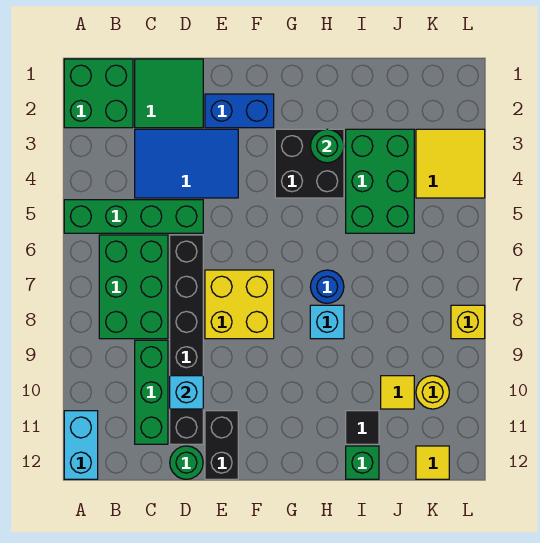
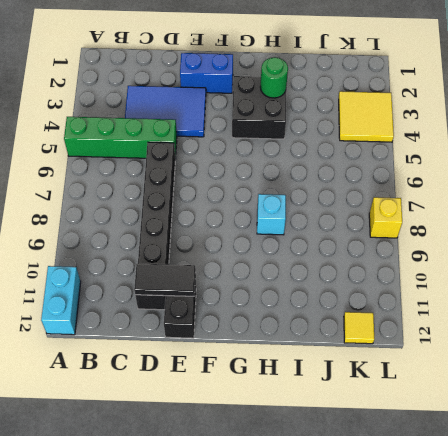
black 1x2 tile [134,264,196,296] -> none
none -> green 2x2 brick [64,59,133,128]
none -> green 2x3 brick [99,235,168,339]
none -> green 2x2 tile [135,59,203,128]

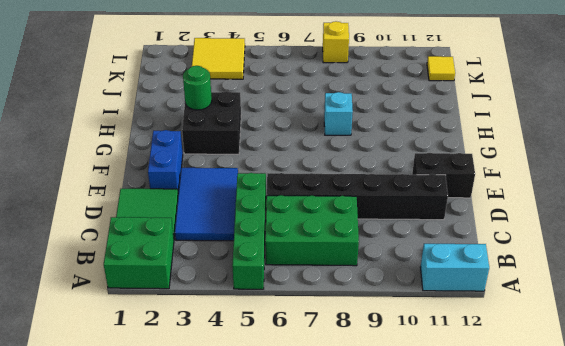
none -> green 1x3 brick [135,340,168,444]
none -> green 1x1 round brick [170,446,203,479]
none -> yellow 2x2 brick [205,270,274,339]

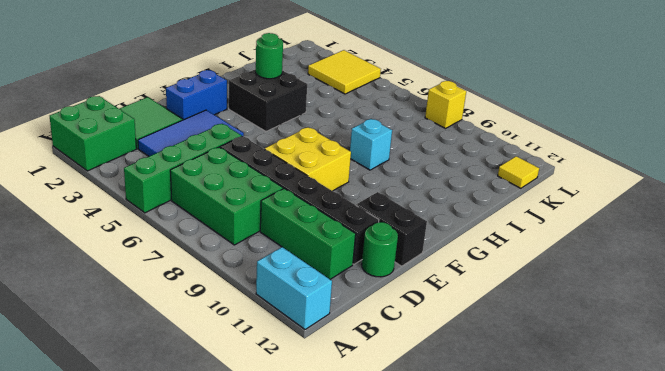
none -> blue 1x1 round brick [310,270,344,303]
none -> green 2x3 brick [346,129,414,233]
none -> black 1x1 tile [346,411,379,444]

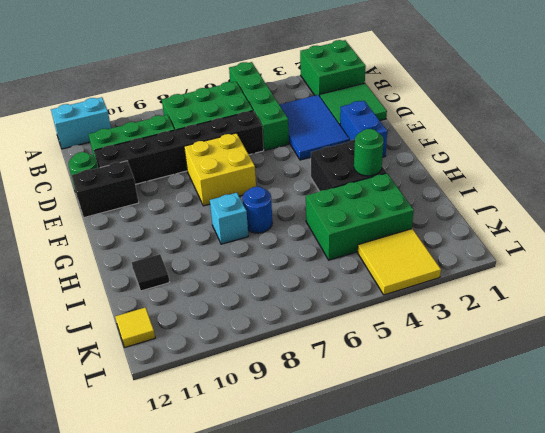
none -> green 1x1 brick [346,446,379,479]
none -> yellow 1x1 tile [381,376,414,409]
none -> yellow 1x1 round brick [416,376,449,409]

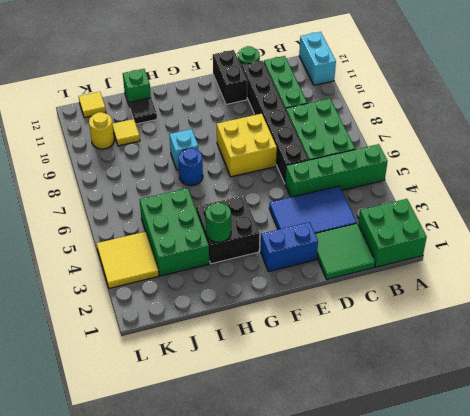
none -> yellow 1x1 brick [451,305,485,339]
none -> cyan 1x1 brick [170,376,203,409]

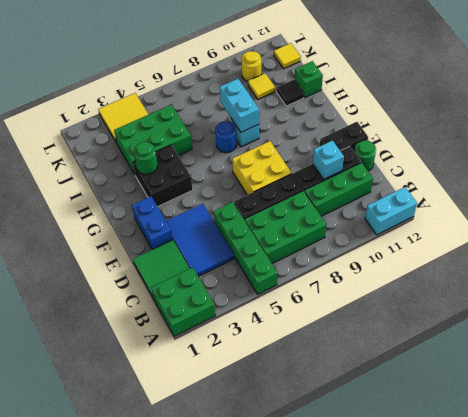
cyan 1x2 brick [220,79,259,132] -> none
none -> yellow 1x1 brick [451,305,485,339]

